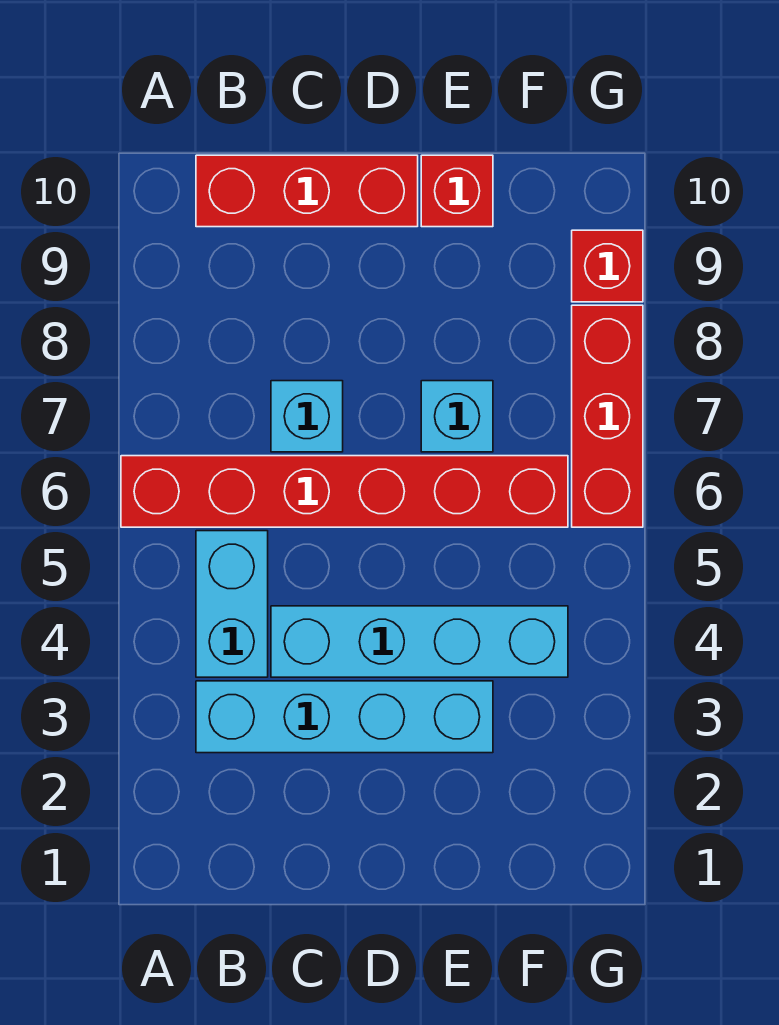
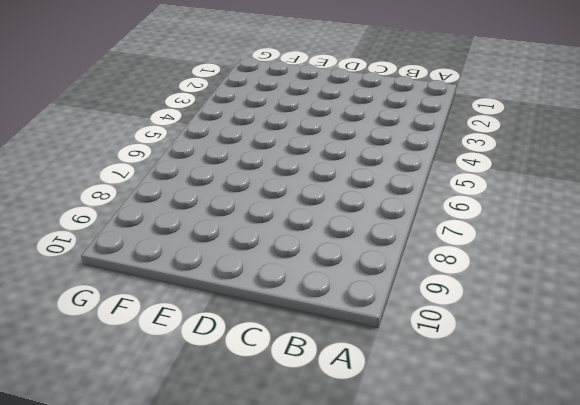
none -> red 1x6 brick [121,456,568,527]
none -> cyan 1x4 brick [196,681,493,753]

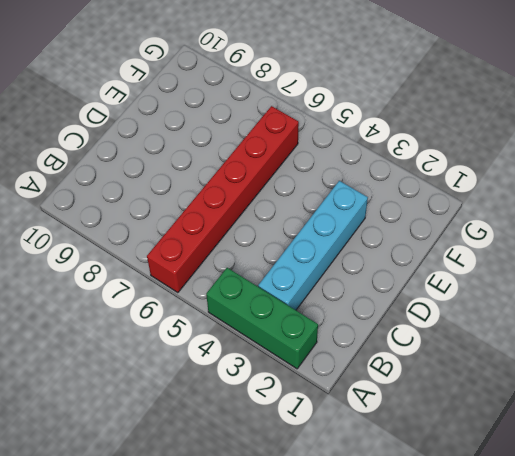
green 1x3 brick [206,268,318,369] -> none
none -> cyan 1x2 brick [196,531,268,677]
none -> red 1x3 brick [196,155,418,227]

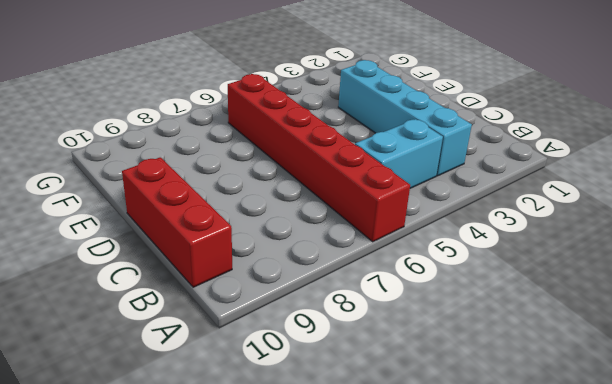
none -> cyan 1x4 brick [271,606,568,677]
none -> cyan 1x1 brick [271,381,343,452]

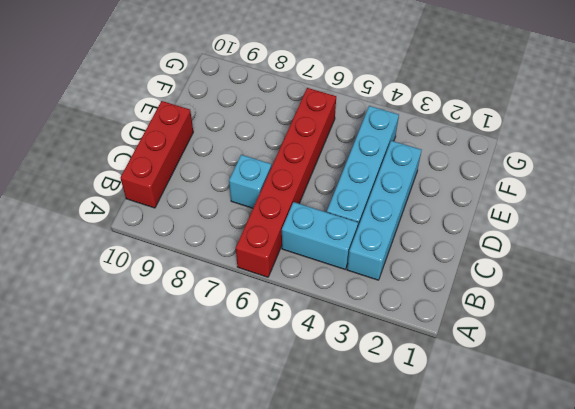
none -> cyan 1x1 brick [421,381,493,452]
none -> red 1x1 brick [421,155,493,227]

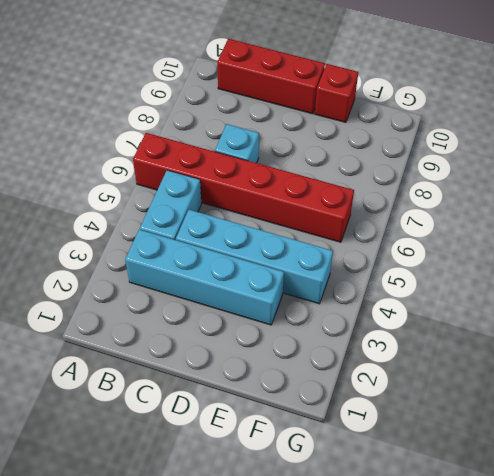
none -> cyan 1x1 brick [421,381,493,452]
none -> red 1x3 brick [572,305,643,527]

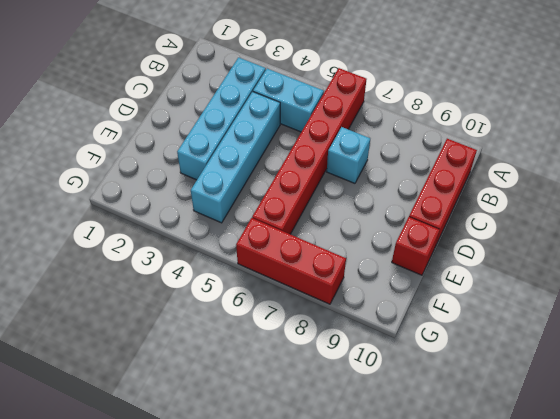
none -> cyan 1x1 brick [421,381,493,452]
none -> red 1x1 brick [572,230,643,302]

